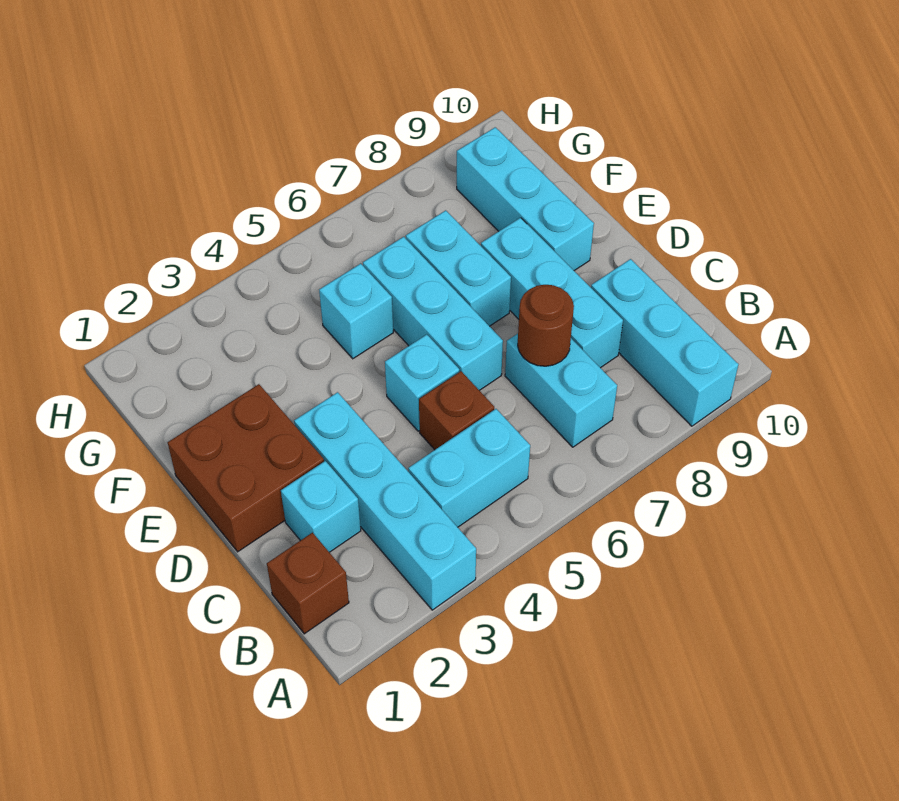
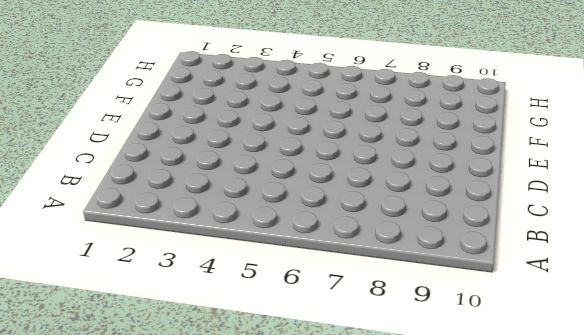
none -> cyan 1x4 brick [294,392,476,610]
none -> cyan 1x3 brick [591,259,738,426]
none -> brown 1x1 brick [267,533,349,634]

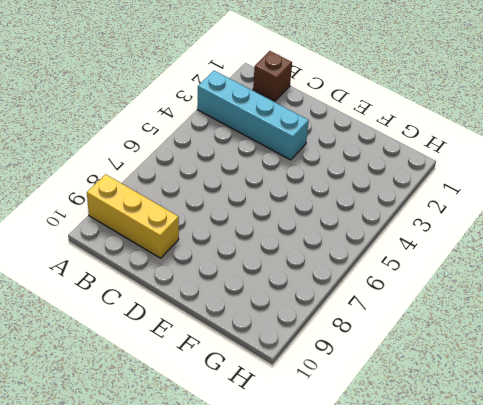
yellow 1x3 brick [87,174,179,258] -> cyan 1x3 brick [591,259,738,426]
none -> cyan 1x2 brick [408,409,530,527]
none -> cyan 1x2 brick [505,334,617,447]
none -> cyan 1x1 brick [281,461,361,552]

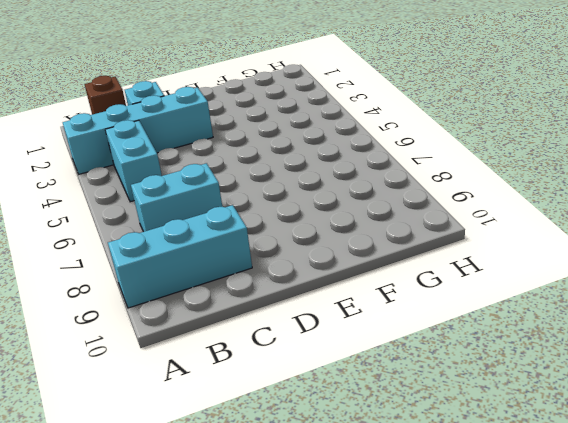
none -> brown 1x1 brick [419,371,494,450]
none -> cyan 1x3 brick [481,218,623,368]
none -> brown 2x2 brick [168,384,324,552]

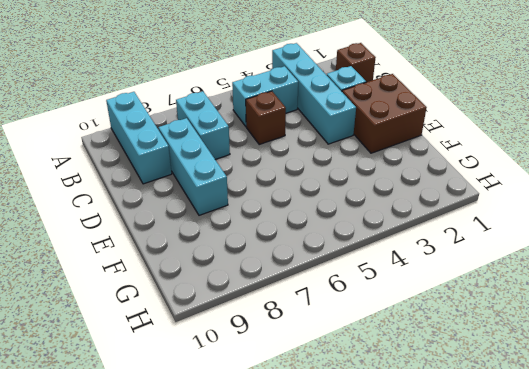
none -> cyan 1x1 brick [385,334,459,431]
none -> cyan 1x3 brick [363,237,503,390]
none -> cyan 1x2 brick [406,210,511,326]

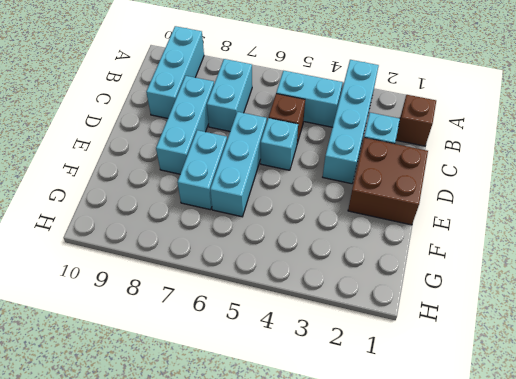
none -> cyan 1x3 brick [457,127,594,271]
none -> cyan 1x1 brick [319,264,393,359]
none -> brown 1x1 round brick [518,285,574,366]

